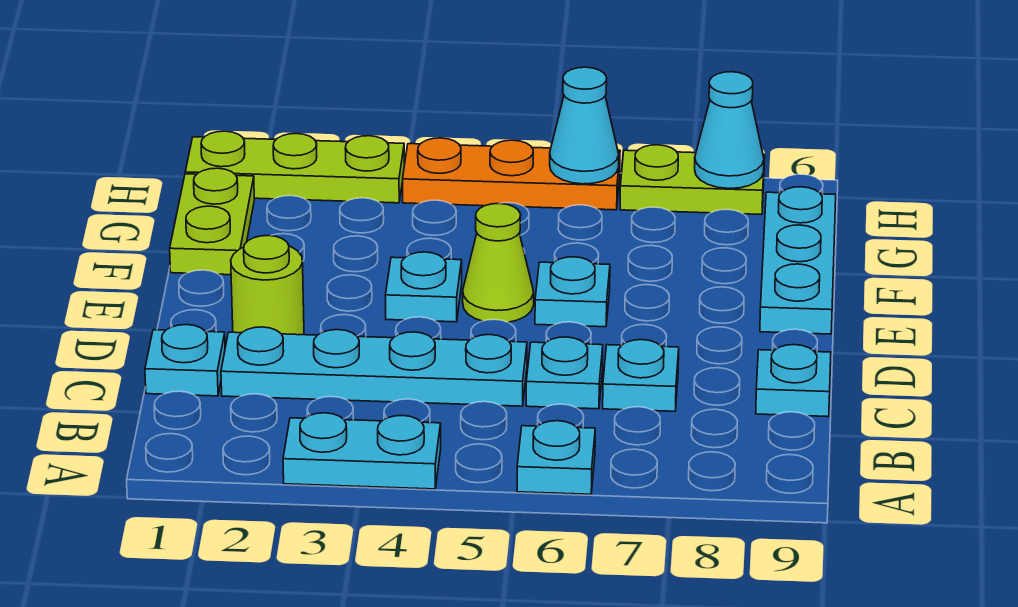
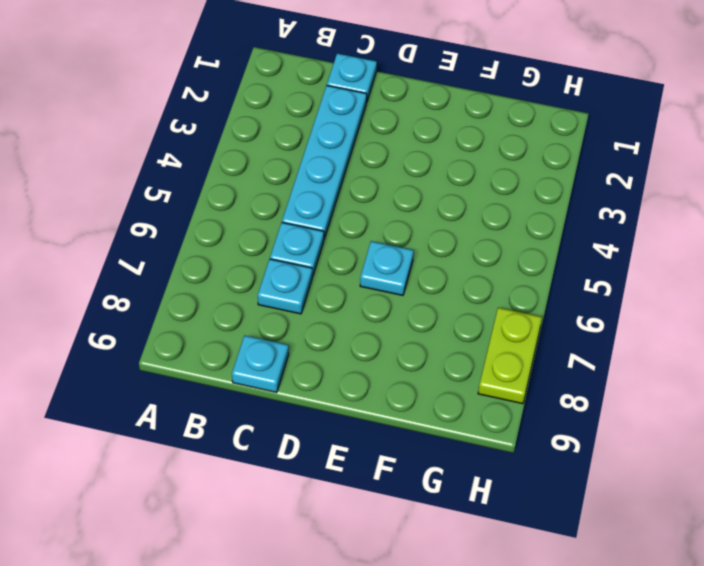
none -> cyan 1x2 plate [283,413,441,489]
none -> cyan 1x1 plate [517,421,595,494]
none -> lime 1x1 round brick [231,236,304,335]

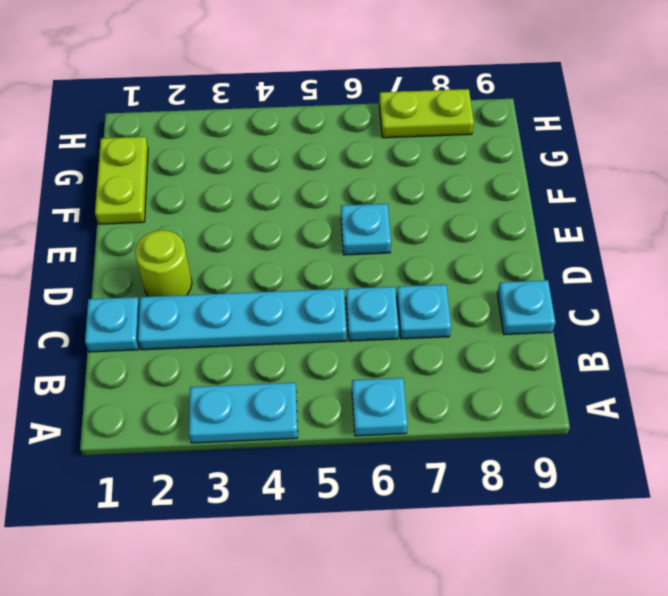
none -> cyan 1x1 plate [385,252,462,322]
none -> lime 1x1 cone [463,203,534,322]
none -> cyan 1x3 plate [760,187,836,334]

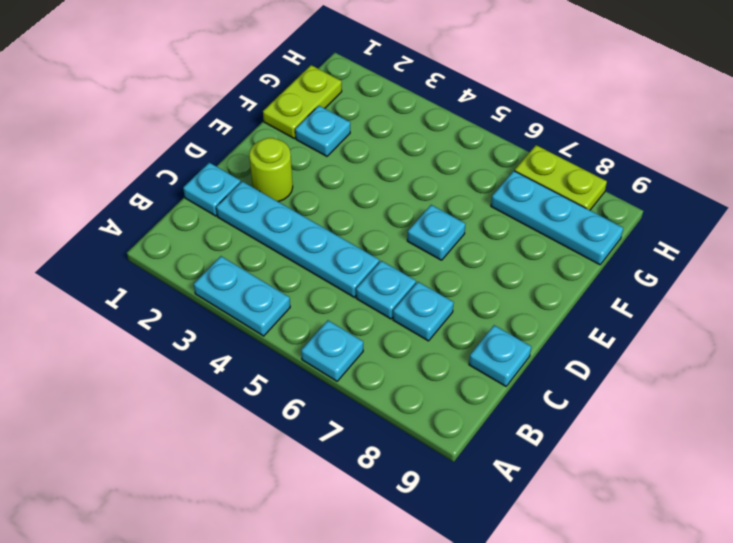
cyan 1x1 plate [295,106,350,156] -> cyan 1x1 plate moved to [385,252,462,322]
cyan 1x3 plate [491,171,623,265] -> cyan 1x3 plate turned to [760,187,836,334]
none -> lime 1x1 cone [463,203,534,322]
none -> lime 1x3 plate [185,131,404,203]
none -> orange 1x3 plate [403,138,620,210]

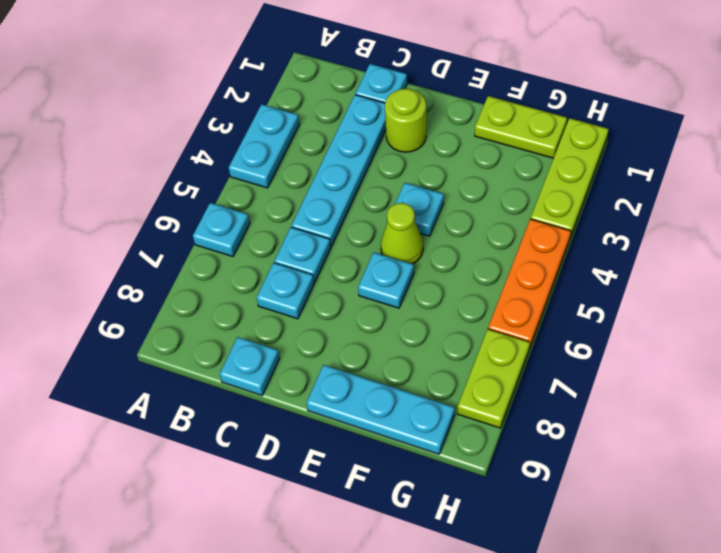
none -> cyan 1x1 cone [550,67,619,184]
none -> cyan 1x1 cone [695,72,764,189]

